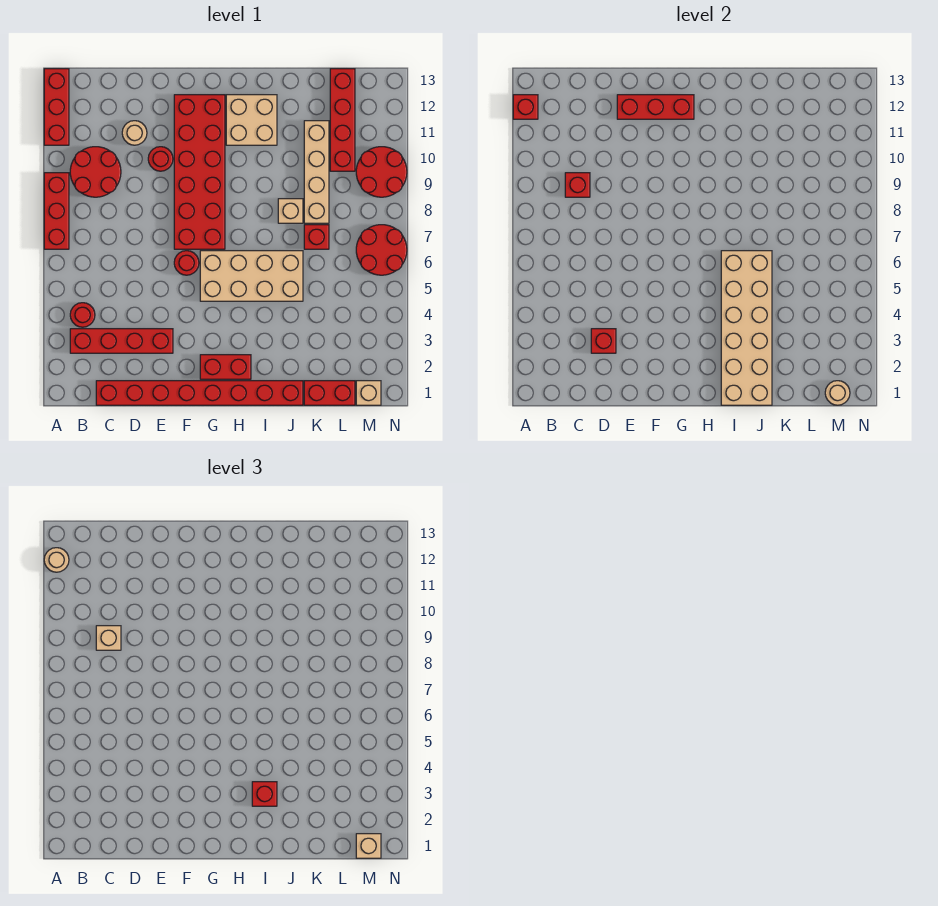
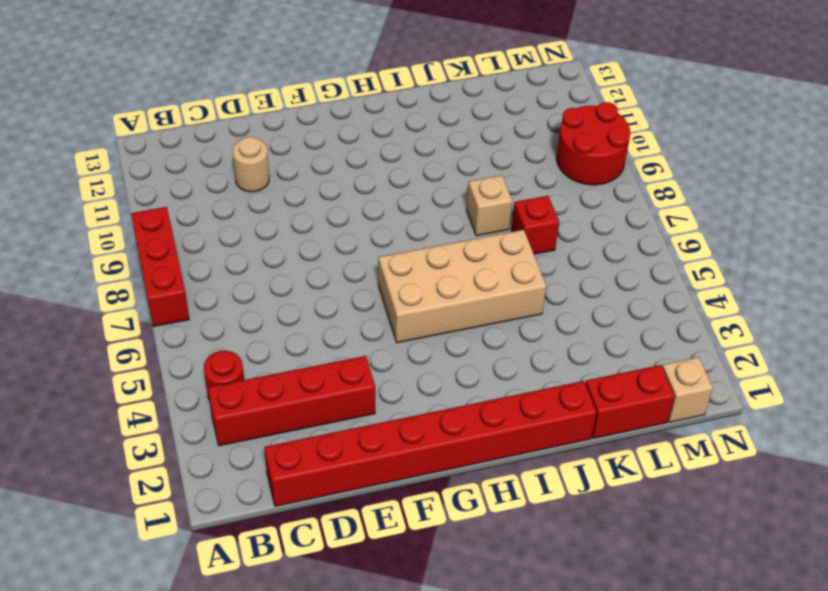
none -> red 1x3 brick [44,69,69,145]
none -> red 2x2 round brick [70,147,121,197]
none -> red 1x1 round brick [148,147,173,171]
none -> red 1x1 round brick [174,251,199,275]

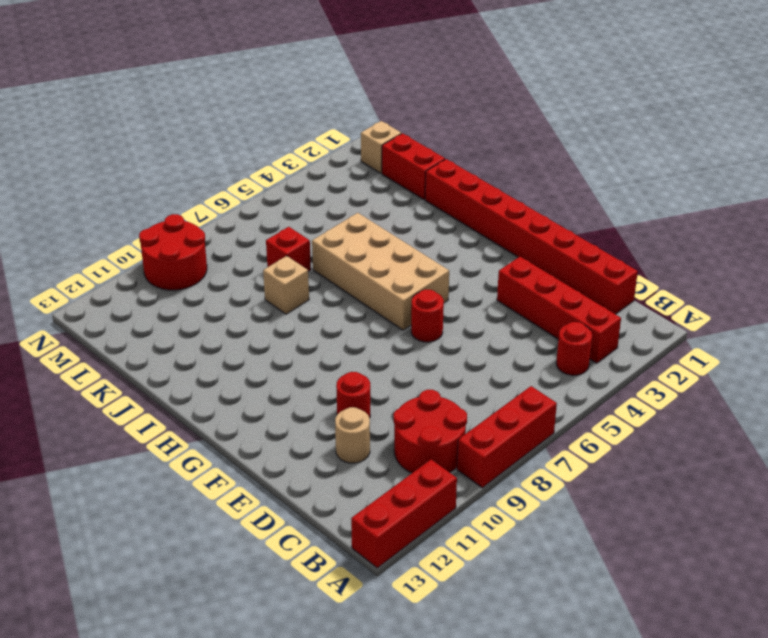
none -> red 2x6 brick [174,95,225,249]
none -> red 1x2 brick [200,355,251,379]
none -> tan 2x2 brick [226,95,277,145]
none -> tan 1x4 brick [304,121,329,223]

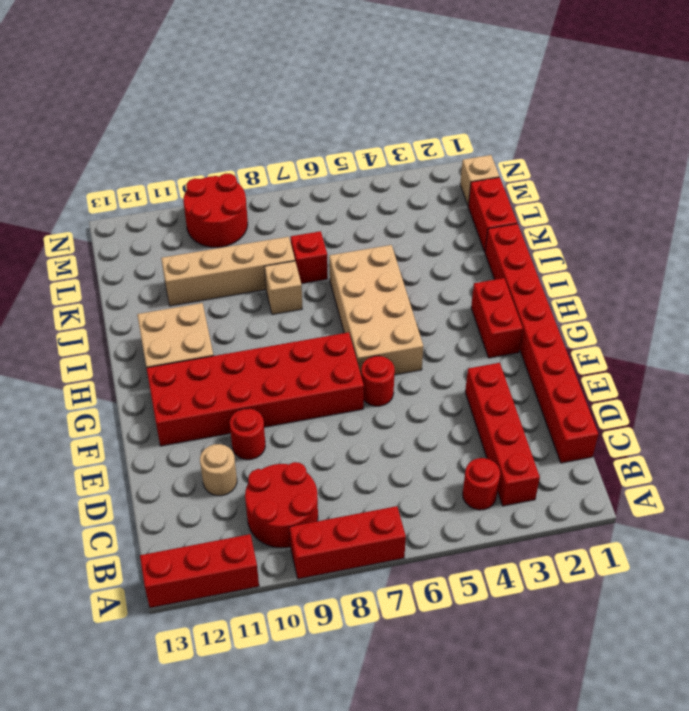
none -> red 1x4 brick [330,69,355,171]
none -> red 2x2 round brick [356,225,407,275]
none -> red 1x1 brick [513,95,538,119]
none -> red 1x1 brick [565,173,590,197]

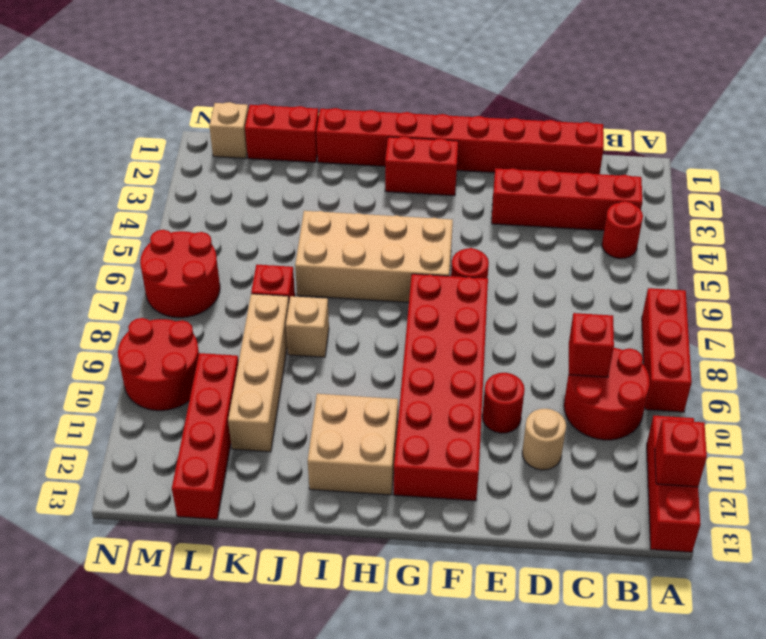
none -> red 1x1 brick [591,329,616,353]
none -> red 1x3 brick [617,95,694,119]
none -> tan 2x6 brick [721,251,772,405]
none -> tan 1x1 round brick [825,381,850,405]

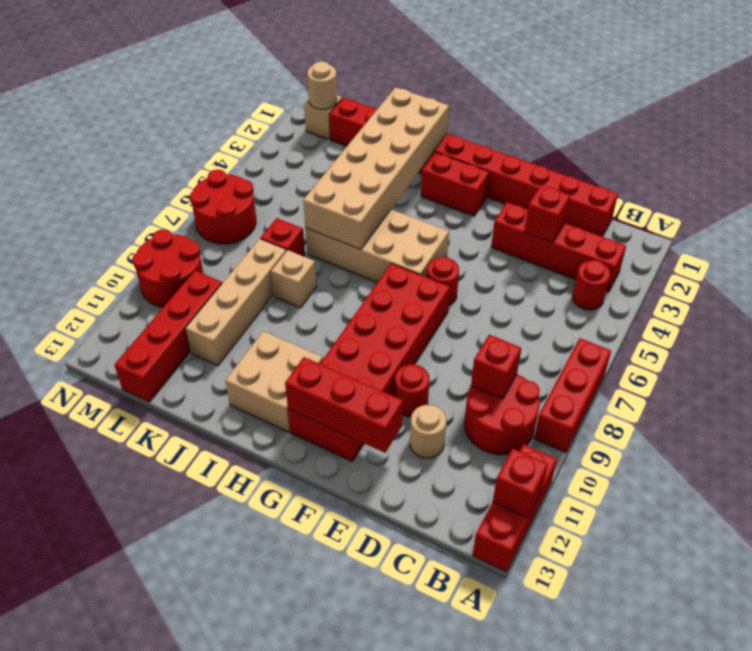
none -> tan 1x1 round brick [44,548,69,572]
none -> tan 1x1 brick [96,626,121,650]
none -> red 1x1 brick [252,782,277,806]
none -> tan 1x1 brick [356,834,381,858]

